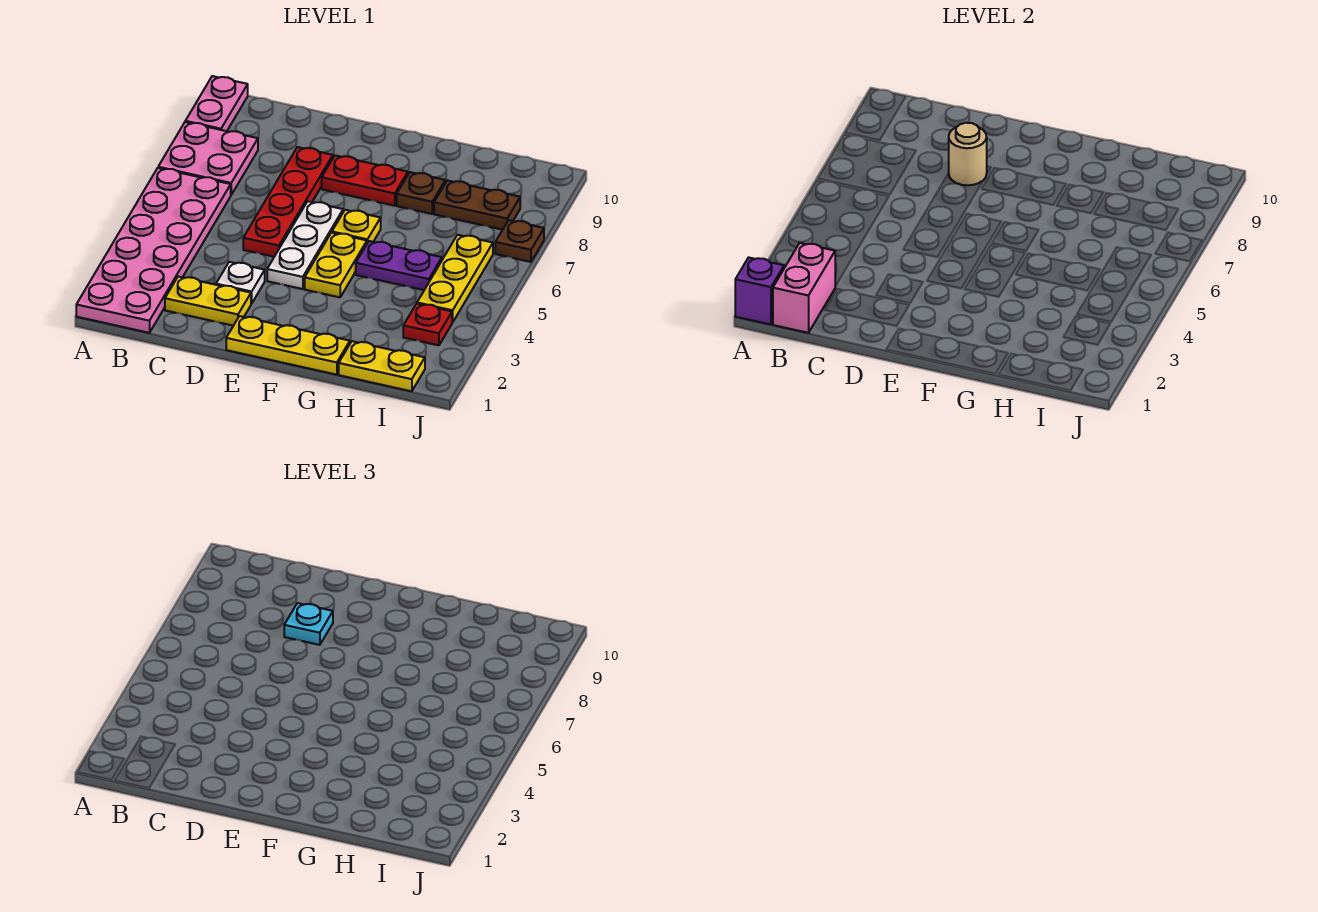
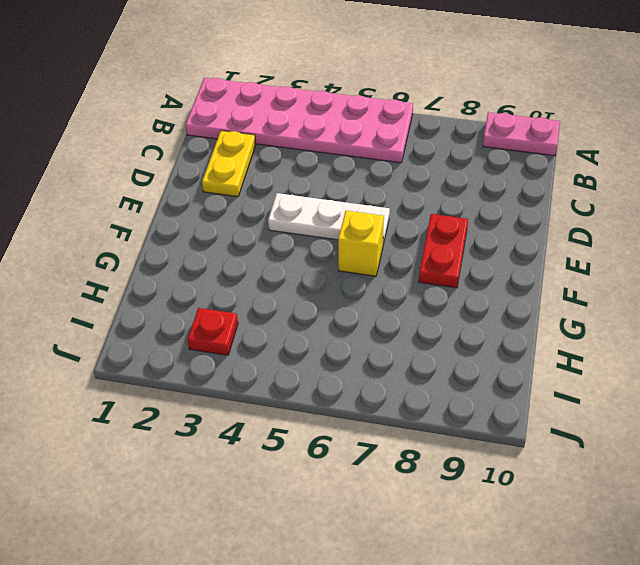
yellow 1x1 brick [338,211,384,276] -> yellow 1x1 plate [332,210,381,243]
none -> pink 2x2 plate [158,122,258,195]
none -> white 1x1 plate [216,262,265,304]
none -> red 1x4 plate [243,147,333,257]

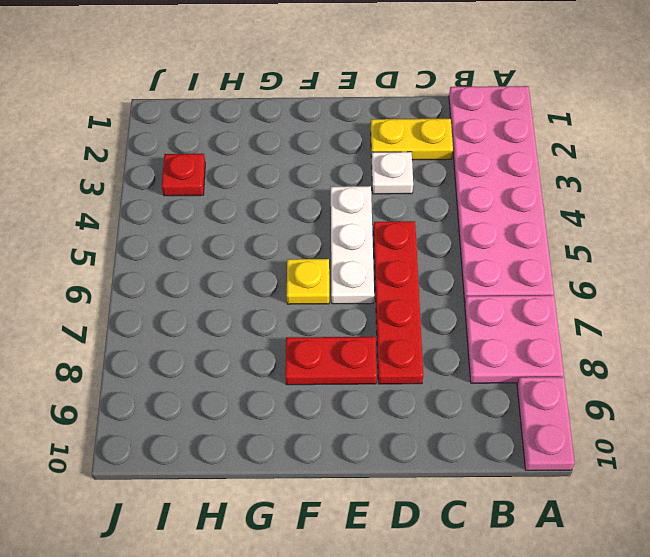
none -> yellow 1x3 plate [226,316,350,375]
none -> yellow 1x2 plate [305,233,367,297]
none -> purple 1x2 plate [356,241,442,290]

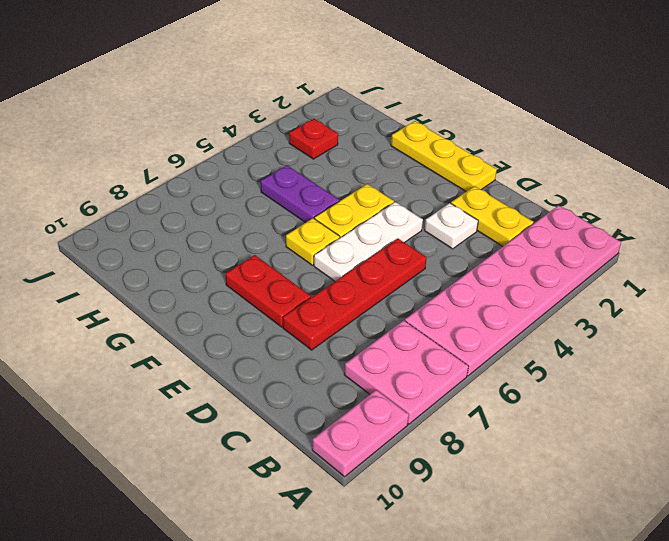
none -> brown 1x1 plate [397,172,445,214]
none -> yellow 1x2 plate [339,341,425,391]
none -> brown 1x2 plate [434,180,520,230]

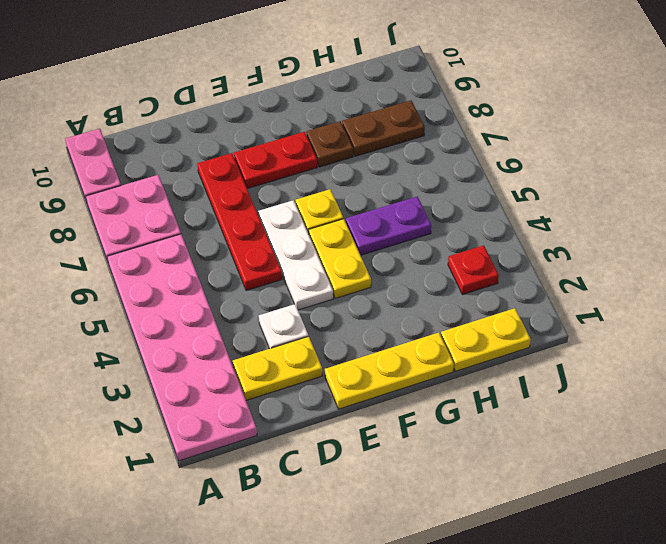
none -> yellow 1x3 plate [417,235,493,322]
none -> brown 1x1 plate [495,220,544,262]
none -> purple 1x1 brick [735,257,784,324]

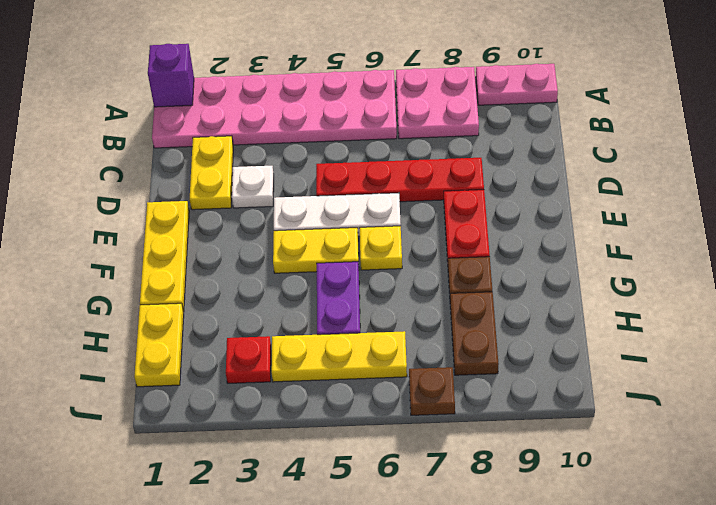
none -> pink 1x2 brick [773,243,835,333]
none -> tan 1x1 round brick [949,123,987,185]
none -> cyan 1x1 plate [284,603,333,645]

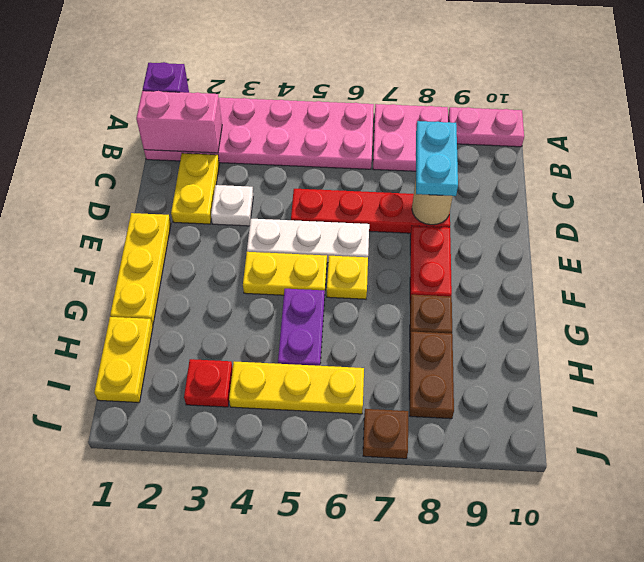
cyan 1x2 plate [416,121,458,196] -> cyan 1x1 plate [284,603,333,645]

